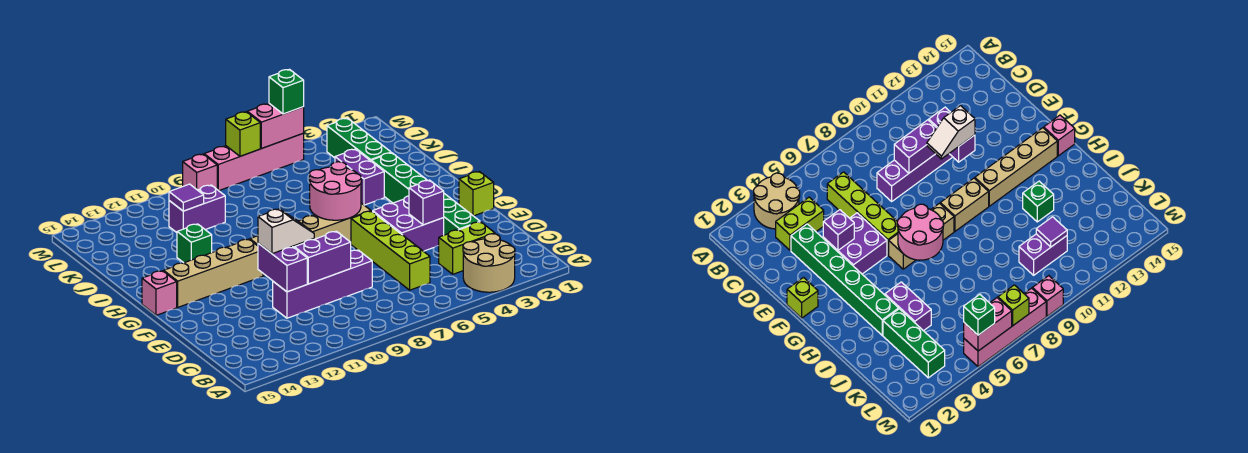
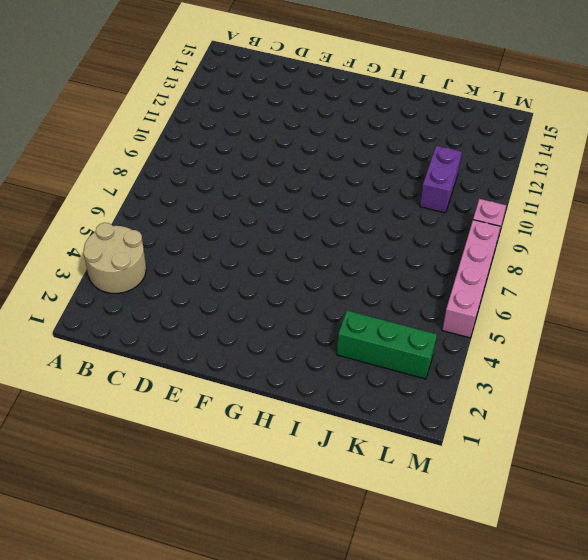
none -> lime 1x2 brick [439,222,495,274]
none -> lime 1x4 brick [351,211,430,290]
none -> green 1x6 brick [371,153,480,235]

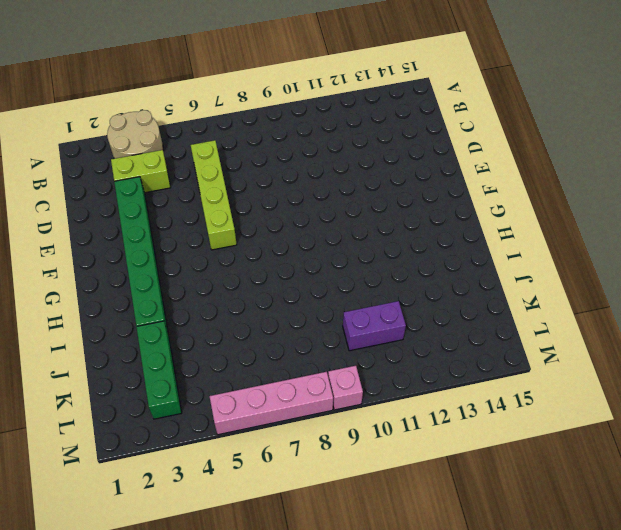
none -> purple 1x4 brick [273,250,372,318]
none -> purple 2x2 brick [373,196,444,251]
none -> lime 1x1 brick [459,172,494,216]

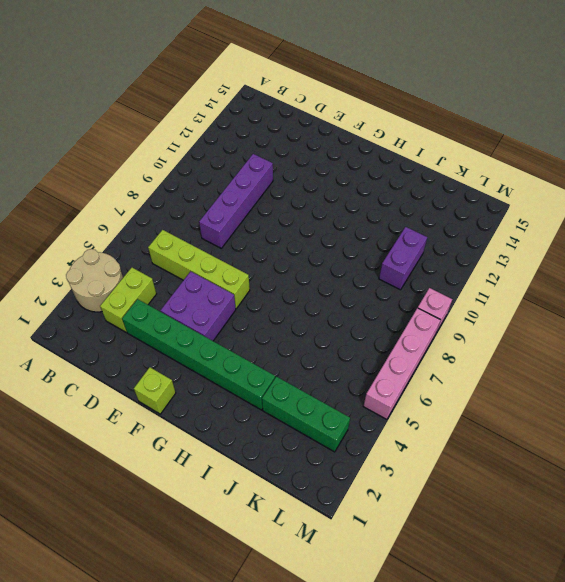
none -> tan 1x3 brick [299,203,371,242]
none -> tan 1x2 brick [940,178,989,231]
none -> tan 1x4 brick [164,239,263,307]

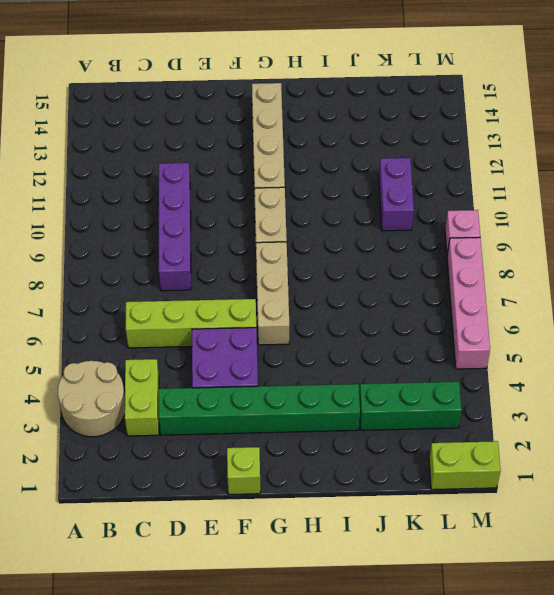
lime 1x2 brick [429,441,501,490] -> none
none -> pink 1x1 brick [142,271,177,315]
none -> purple 1x2 brick [335,149,384,205]
none -> green 1x1 brick [177,224,212,263]

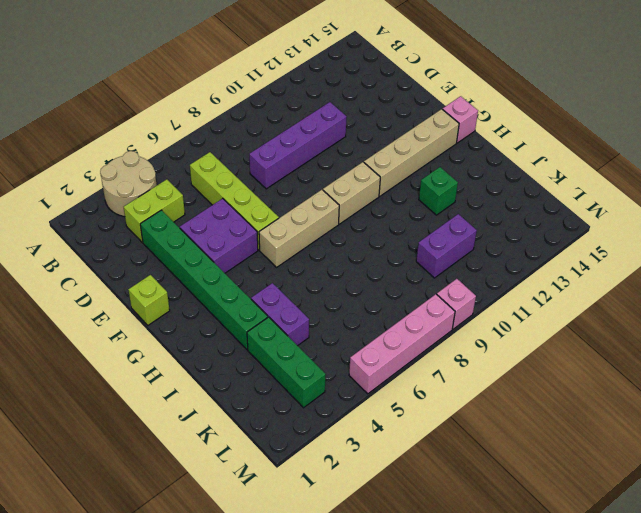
none -> purple 1x2 brick [294,231,351,284]
none -> purple 1x2 brick [258,243,307,292]
none -> purple 1x1 brick [409,180,444,225]

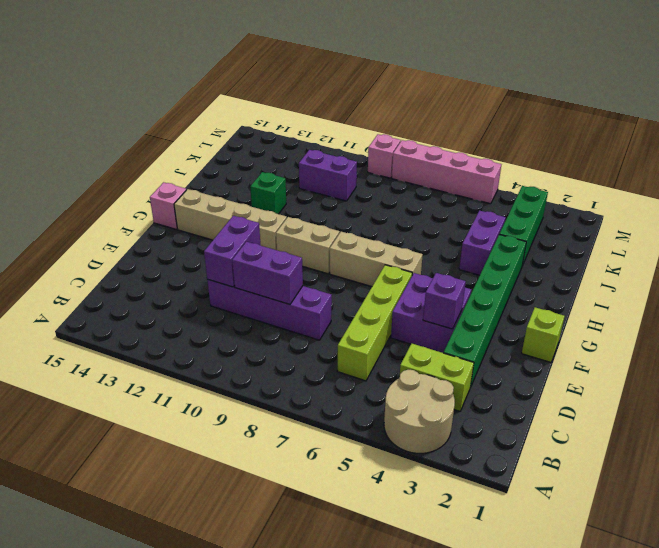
none -> pink 2x2 round brick [309,162,361,220]
none -> purple 1x1 tile [169,184,204,211]
none -> pink 1x2 brick [247,104,304,149]

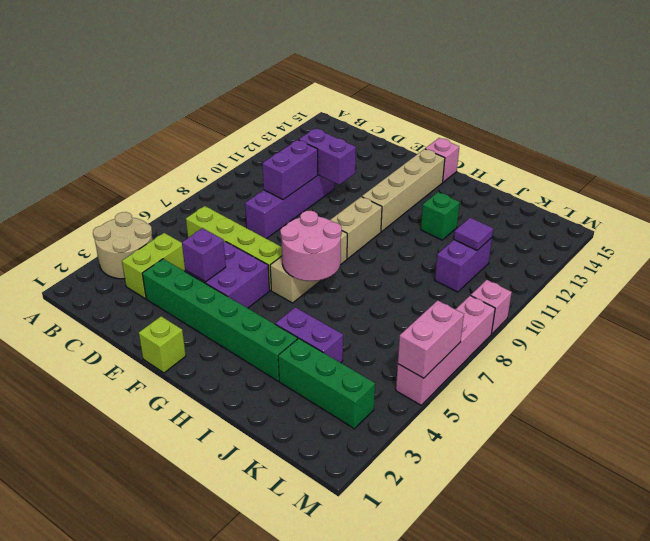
none -> lime 1x1 brick [226,112,260,156]
none -> white 1x2 slope [258,209,314,254]
none -> green 1x1 brick [269,69,304,114]

